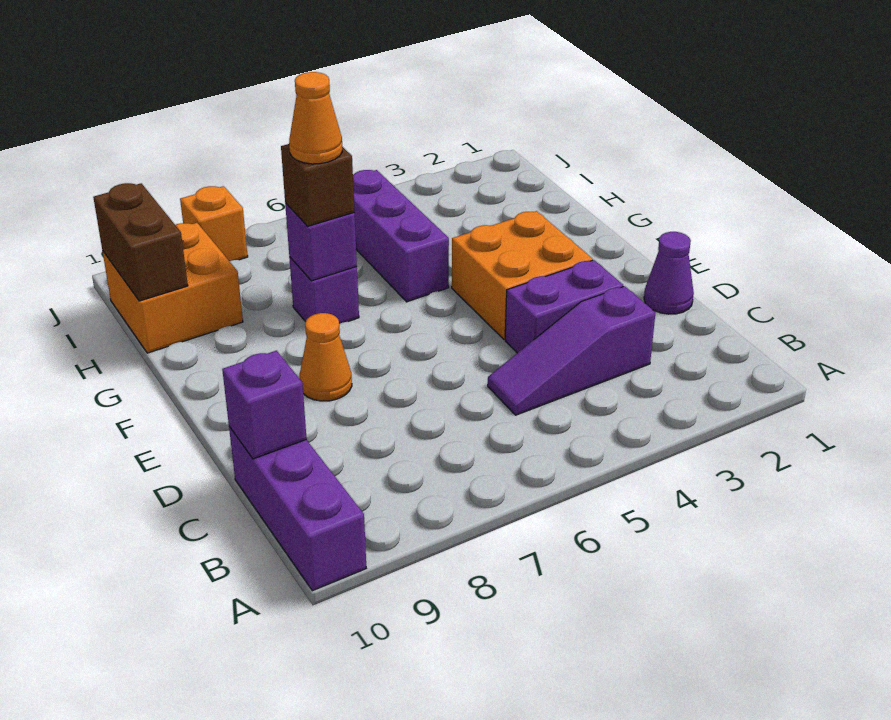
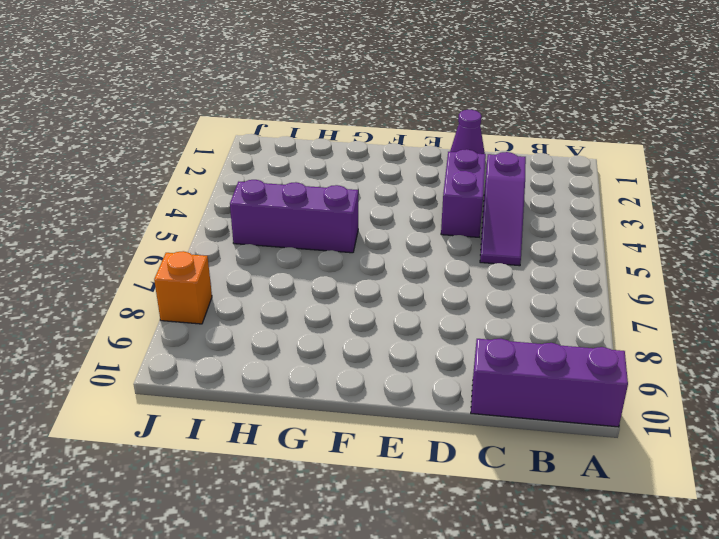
none -> orange 2x2 brick [452,211,593,339]
none -> orange 1x1 cone [299,313,352,401]
none -> purple 1x1 brick [289,257,359,324]

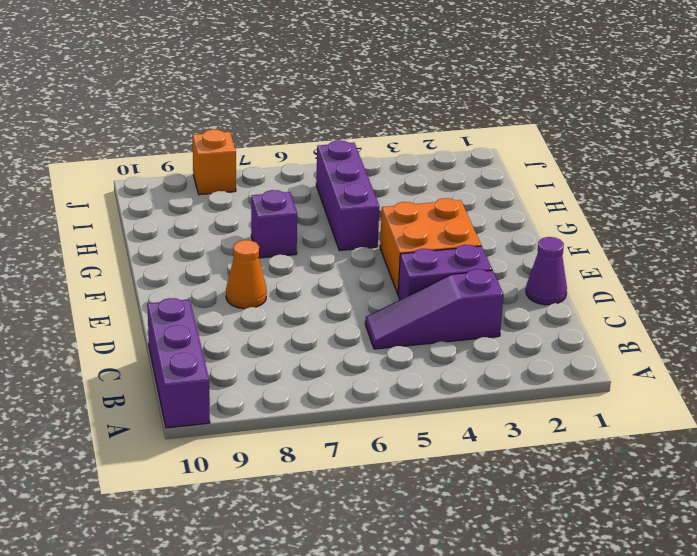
none -> orange 2x2 brick [103,223,243,353]
none -> purple 1x1 brick [222,351,307,459]
none -> purple 1x1 brick [285,203,357,281]

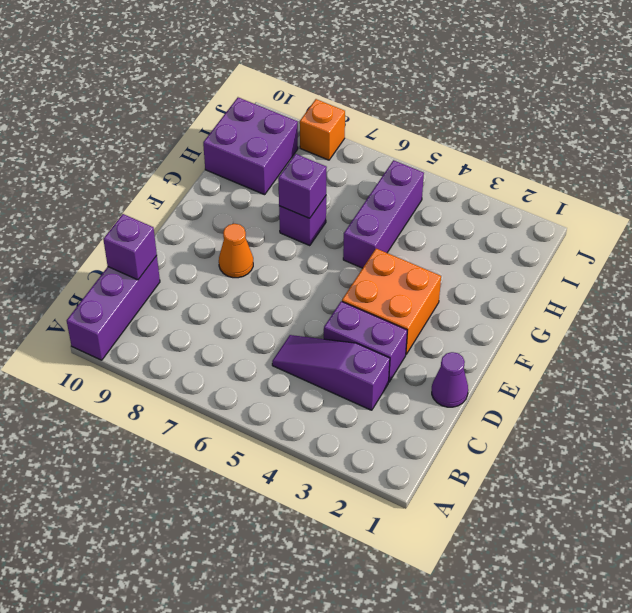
purple 2x2 brick [203,97,298,195] -> orange 2x2 brick [103,223,243,353]
none -> brown 1x2 brick [93,183,188,301]
none -> brown 1x1 brick [281,144,354,226]
none -> orange 1x1 cone [289,72,342,164]

